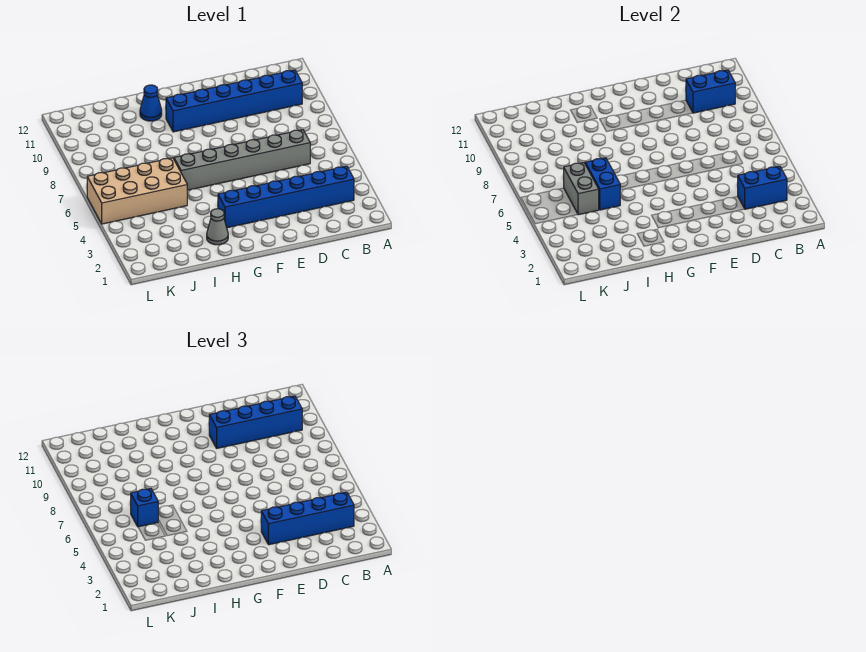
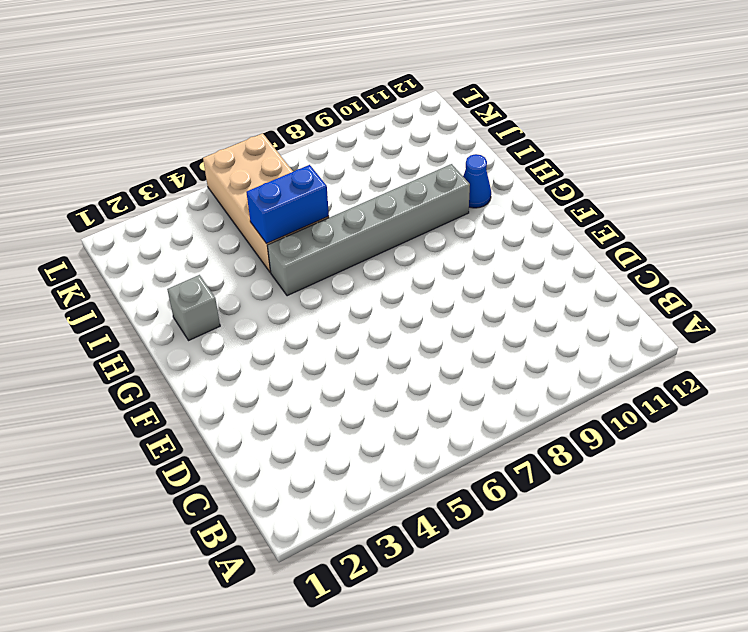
grey 1x1 brick [167,275,220,341] -> grey 1x1 cone [207,209,228,245]
grey 1x6 brick [267,164,470,296] -> grey 1x6 brick turned to [174,130,310,190]
none -> blue 1x6 brick [218,166,354,228]
none -> blue 1x6 brick [166,70,302,132]
none -> blue 1x2 brick [737,166,787,209]

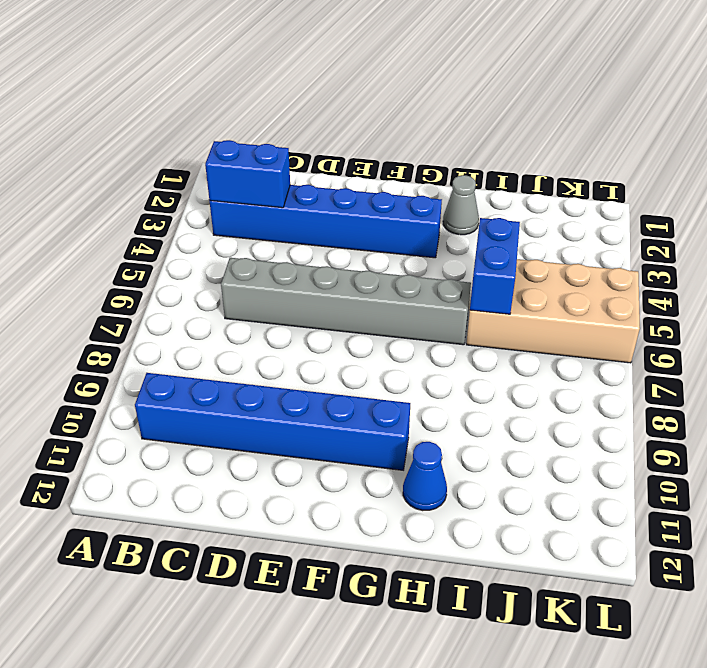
none -> blue 1x2 brick [686,70,735,113]
none -> grey 1x2 brick [564,163,599,215]
none -> blue 1x4 brick [261,492,354,545]

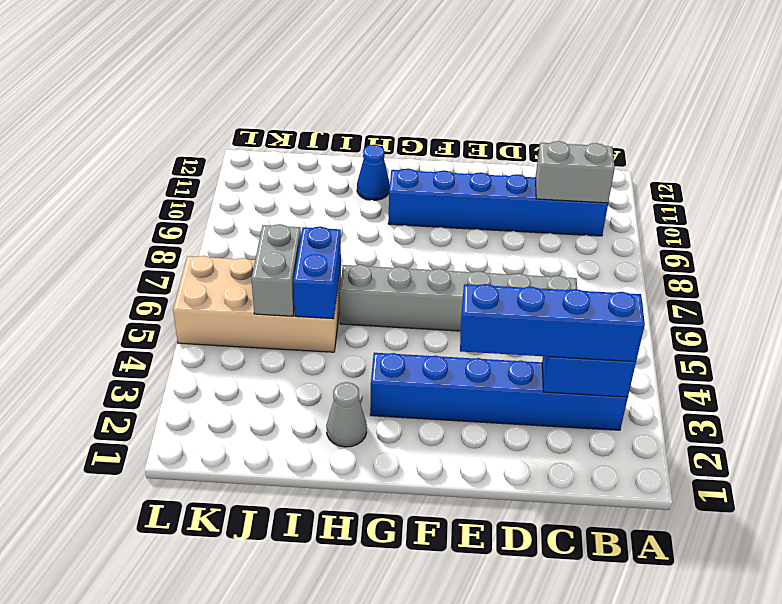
grey 1x2 brick [535,141,615,203] -> blue 1x2 brick [686,70,735,113]
none -> blue 1x4 brick [209,396,302,448]
none -> blue 1x1 brick [131,489,158,527]

